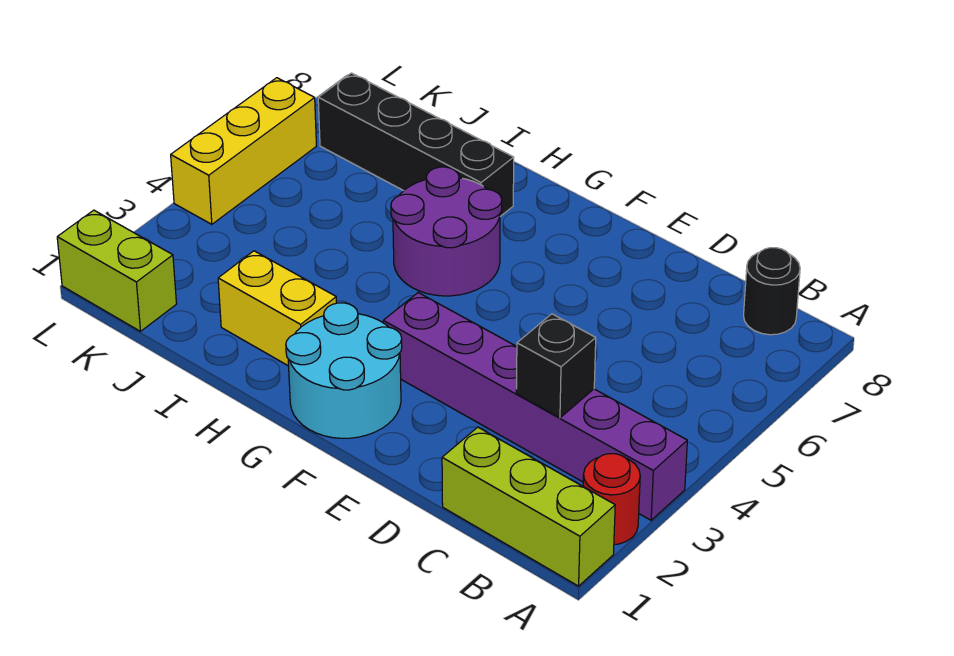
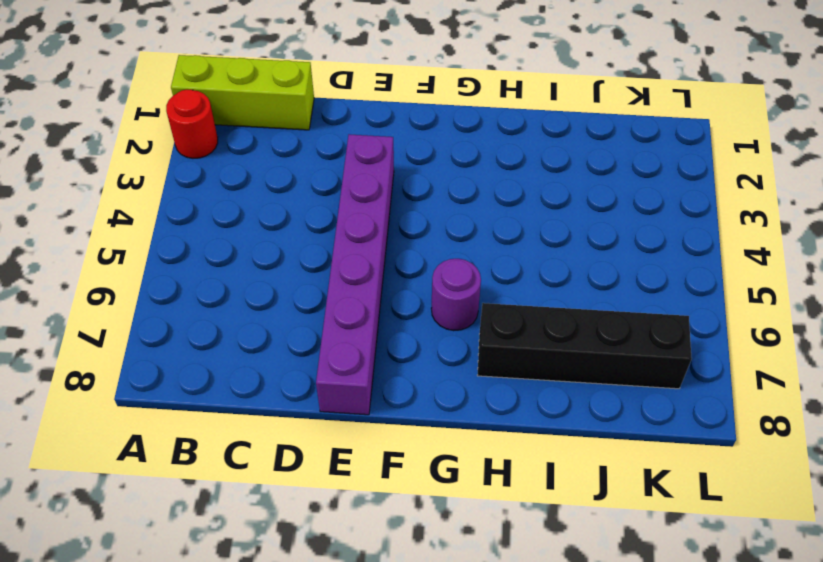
purple 1x6 brick [316,134,394,415] -> purple 1x6 brick turned to [383,293,687,520]
purple 1x1 round brick [431,259,481,331] -> purple 2x2 round brick [391,167,502,296]
none -> black 1x1 round brick [744,248,800,335]
none -> cyan 2x2 round brick [286,303,402,438]

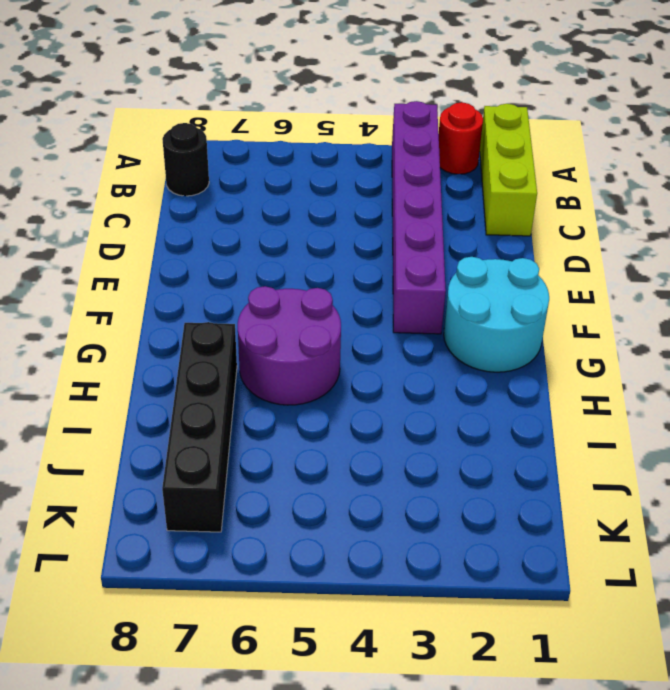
none -> yellow 1x2 brick [218,251,336,366]
none -> lime 1x2 brick [57,210,177,331]

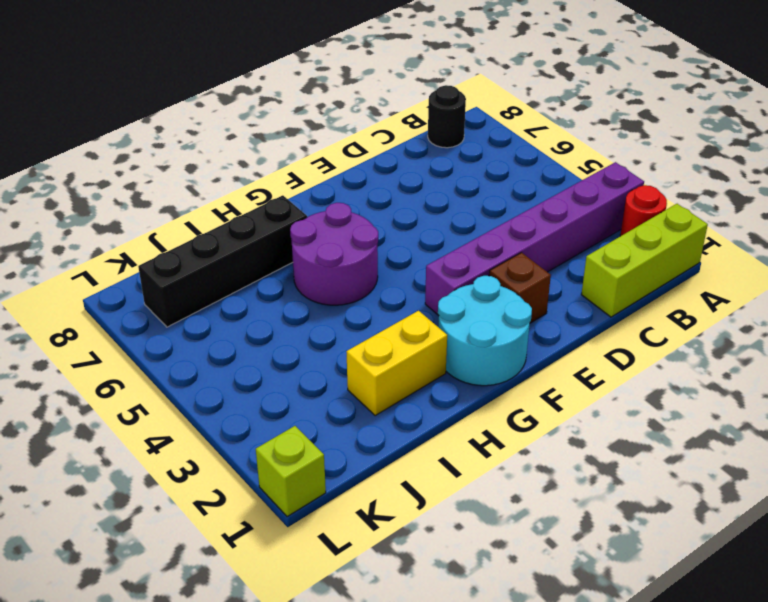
brown 1x1 brick [489,253,551,323] -> none
lime 1x1 brick [256,426,326,517] -> lime 1x2 brick [57,210,177,331]
none -> yellow 1x3 brick [171,78,316,224]
none -> black 1x1 brick [516,314,596,418]

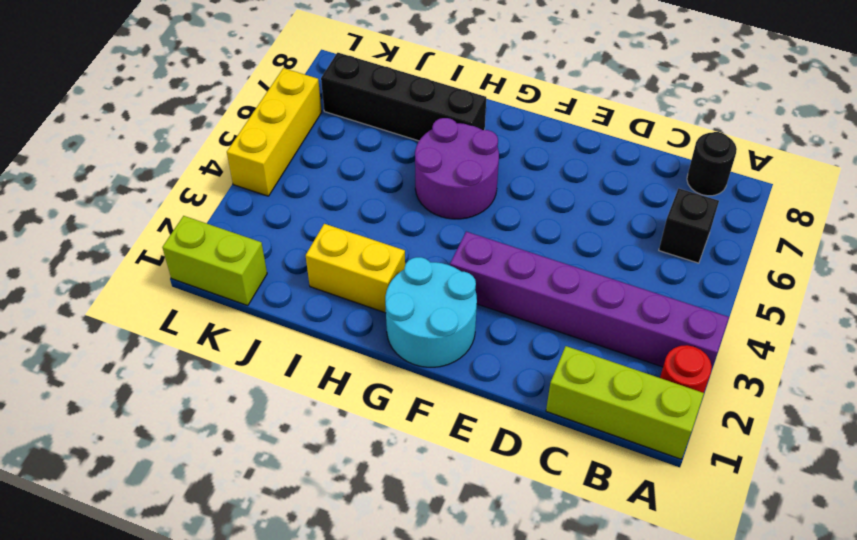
black 1x1 brick [659,188,719,263] -> black 1x1 brick moved to [516,314,596,418]

